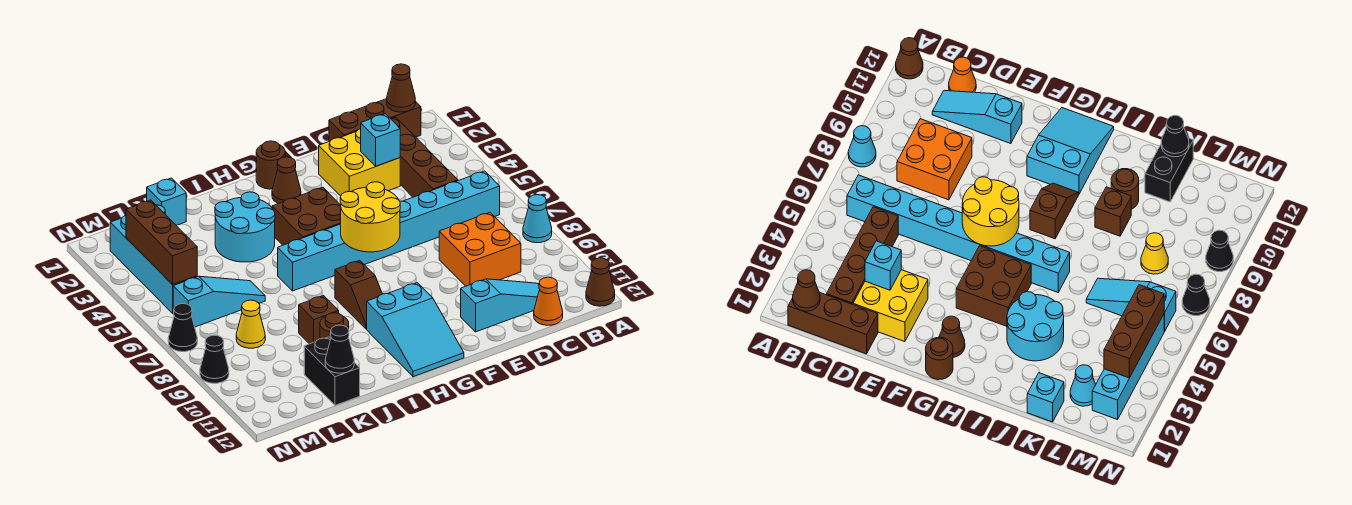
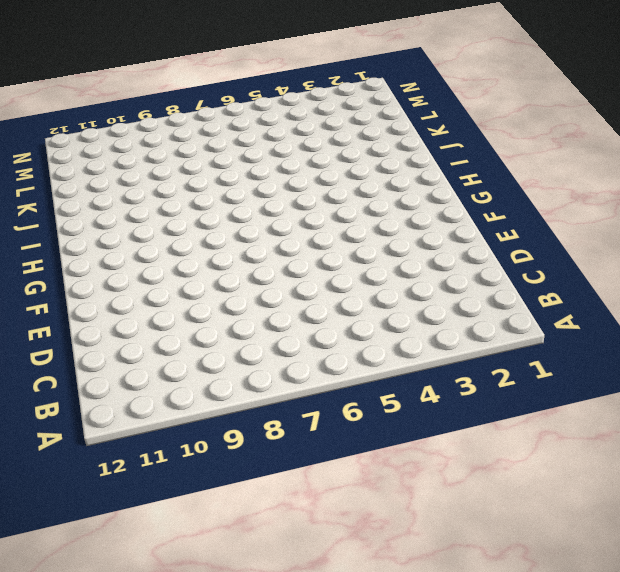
none -> cyan 1x1 cone [523,195,552,243]
none -> brown 1x1 cone [586,258,615,306]
none -> brown 1x3 brick [329,99,421,141]
none -> cyan 1x8 brick [278,171,500,291]

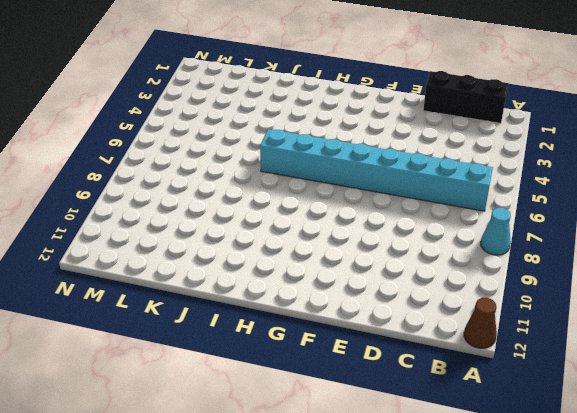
black 1x3 brick [423,71,508,123] -> brown 1x3 brick [329,99,421,141]
none -> brown 1x4 brick [391,117,458,197]
none -> orange 2x2 brick [439,213,521,286]
none -> cyan 1x3 slope [461,279,540,332]
none -> orange 1x1 cone [534,277,563,325]

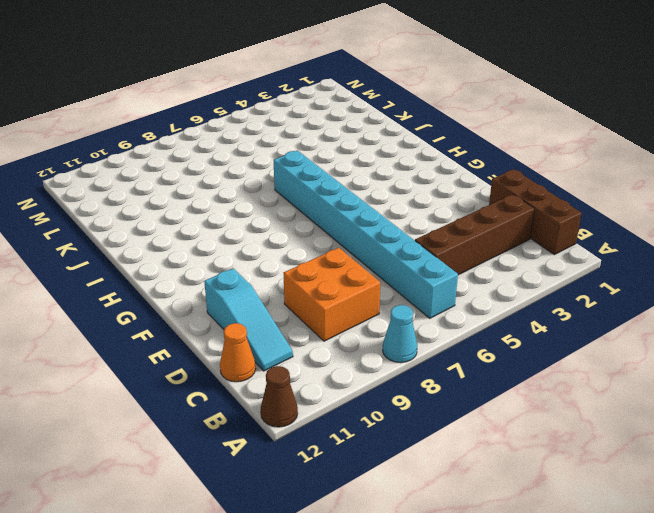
none -> yellow 2x2 brick [319,129,400,196]
none -> brown 1x1 round brick [256,141,285,189]
none -> brown 1x1 cone [272,157,301,203]
none -> brown 2x2 brick [272,187,341,245]

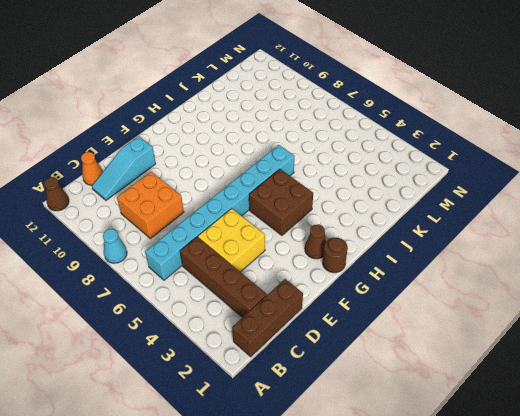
yellow 2x2 brick [198,209,265,272] -> yellow 2x2 brick moved to [319,129,400,196]
none -> cyan 2x3 slope [367,283,464,377]
none -> brown 1x2 slope [335,260,382,329]
none -> cyan 2x2 round brick [215,192,275,262]
none -> brown 1x1 brick [299,296,339,344]

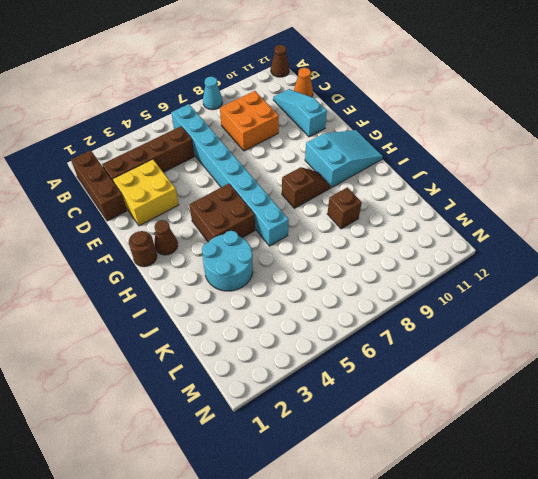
none -> brown 1x1 round brick [320,313,349,339]
none -> cyan 1x1 brick [147,178,186,225]
none -> cyan 1x3 slope [173,276,265,327]
none -> black 1x2 brick [304,337,360,405]

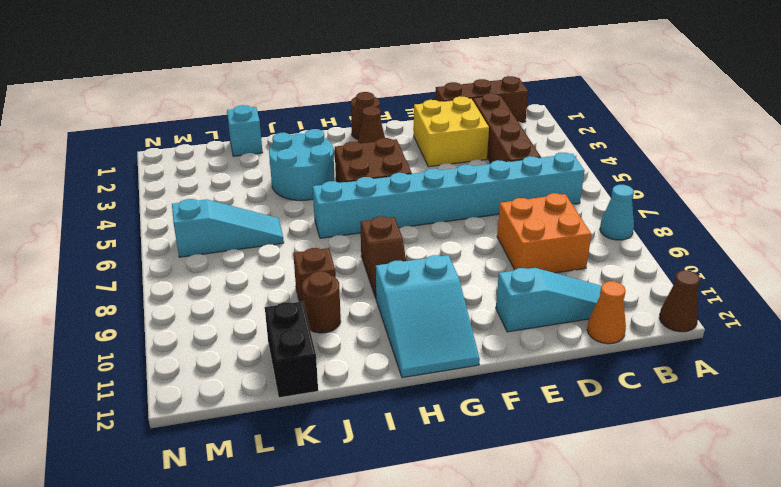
none -> cyan 1x1 cone [1070,365,1096,406]
none -> yellow 1x1 cone [236,300,265,348]
none -> cyan 1x4 brick [110,215,197,313]
none -> black 1x1 cone [168,304,197,352]

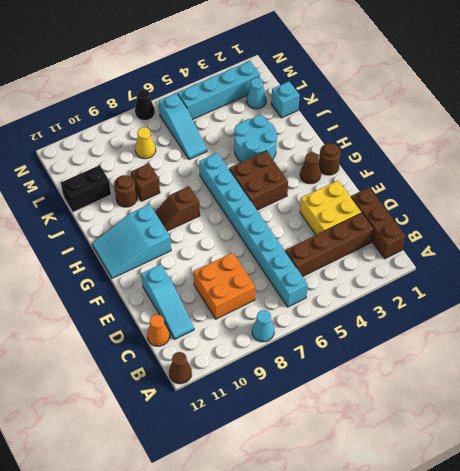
none -> black 1x1 cone [200,335,229,383]
none -> brown 1x1 cone [387,64,415,112]
none -> cyan 1x1 brick [361,114,400,166]
none -> yellow 2x2 round brick [340,182,400,252]

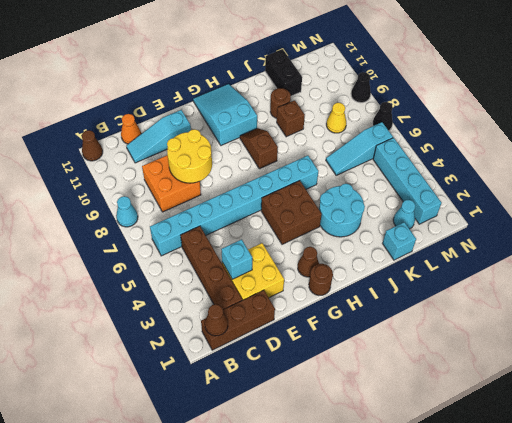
yellow 2x2 round brick [167,129,212,183] -> yellow 2x2 round brick moved to [340,182,400,252]
none -> black 1x1 cone [325,325,354,373]
none -> brown 1x3 brick [126,200,197,285]

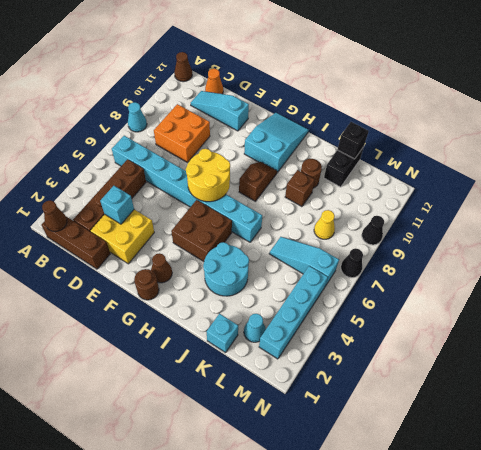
black 1x1 brick [337,122,368,159] -> black 1x1 cone [325,325,354,373]
none -> brown 1x3 brick [126,200,197,285]

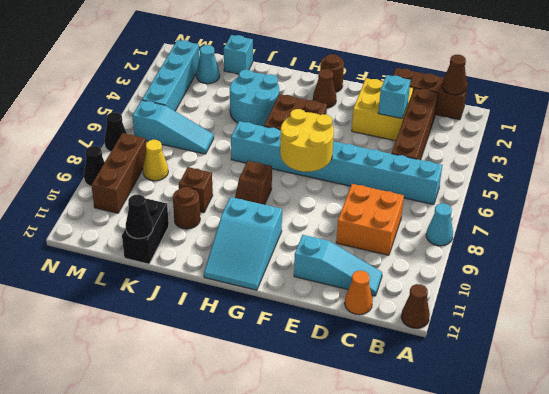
brown 1x3 brick [92,133,146,213] -> brown 1x3 brick moved to [126,200,197,285]

